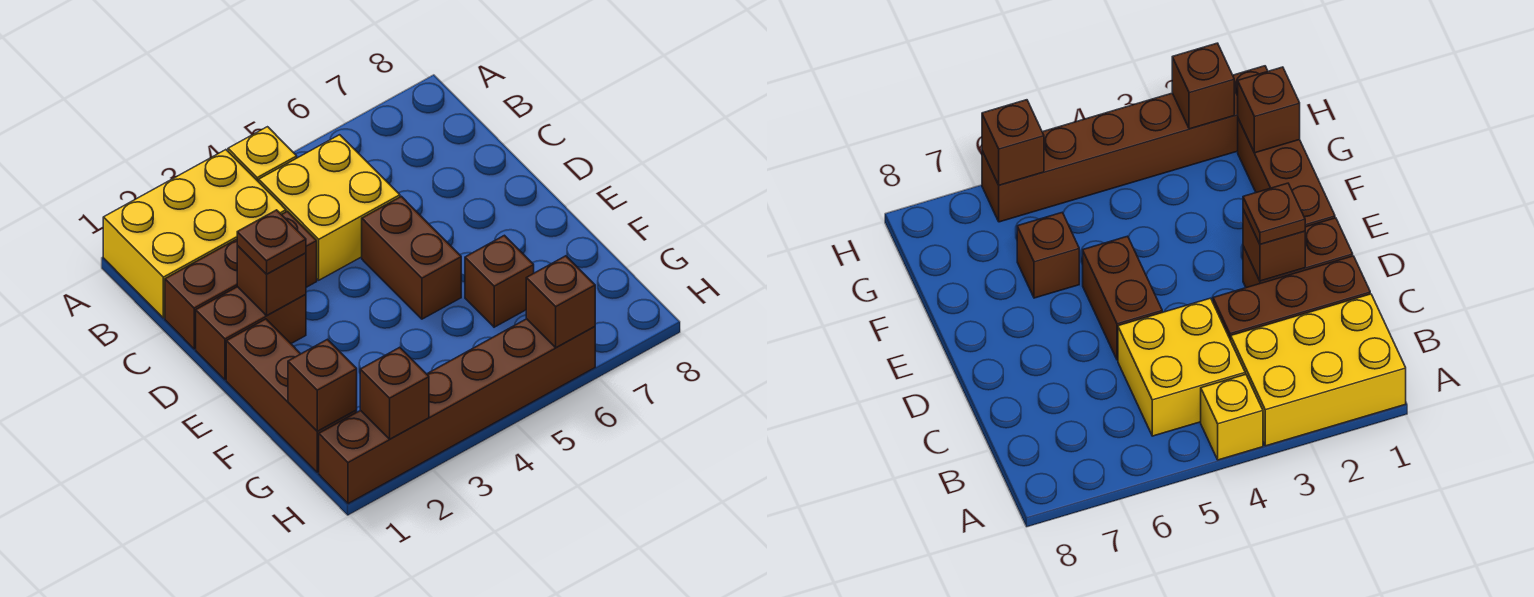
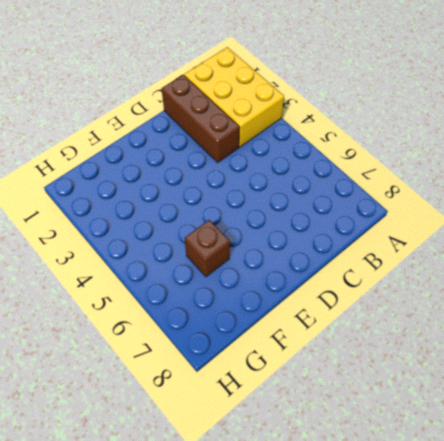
none -> yellow 1x1 brick [228,127,297,182]
none -> yellow 2x2 brick [259,135,400,280]
none -> brown 1x2 brick [196,287,306,380]

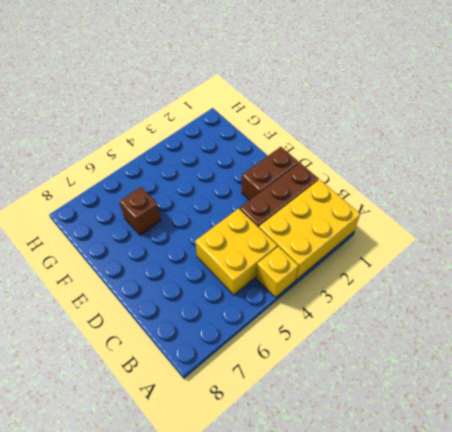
none -> brown 1x2 brick [362,196,461,319]
none -> brown 1x3 brick [226,319,357,473]
none -> brown 1x6 brick [319,319,595,504]

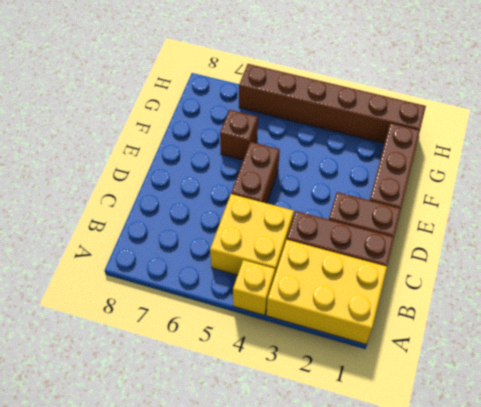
none -> brown 1x1 brick [237,246,306,316]
none -> brown 1x1 brick [288,339,357,431]
none -> brown 1x1 brick [360,347,429,439]

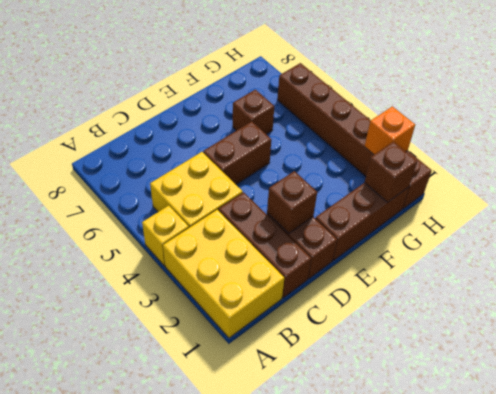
orange 1x1 brick [364,106,415,155] -> brown 1x1 brick [360,347,429,439]
none -> brown 1x1 brick [526,256,595,348]
none -> brown 1x1 plate [237,210,306,274]

